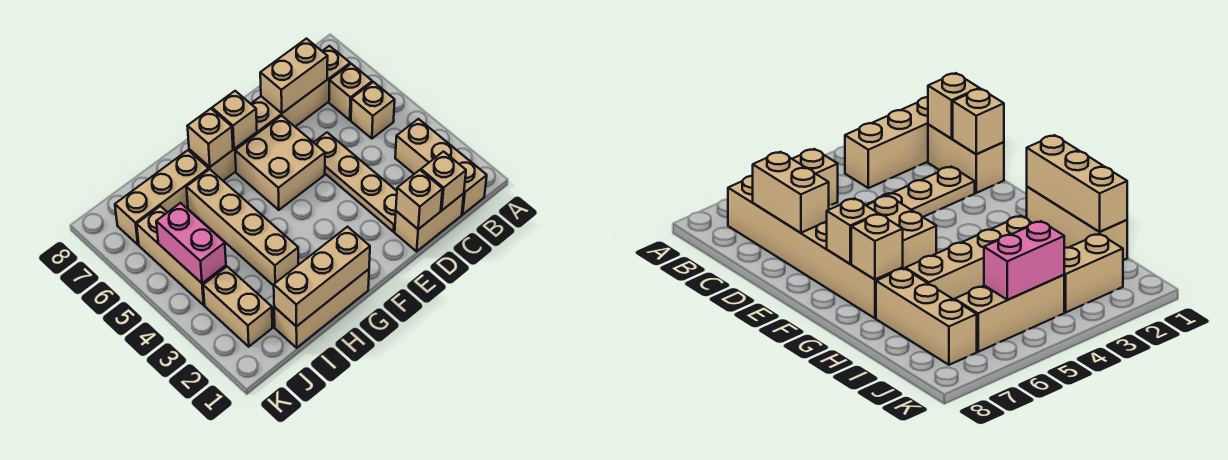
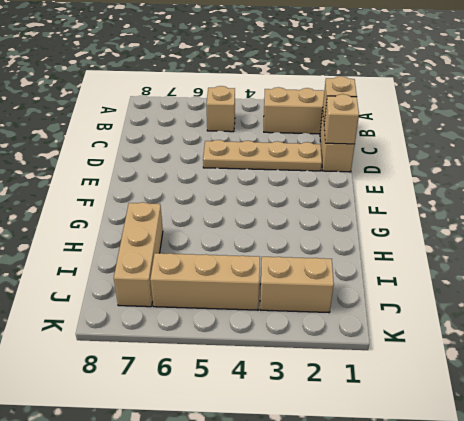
none -> tan 1x1 brick [329,64,372,120]
none -> tan 1x6 brick [189,46,350,181]
none -> tan 2x2 brick [235,116,325,210]

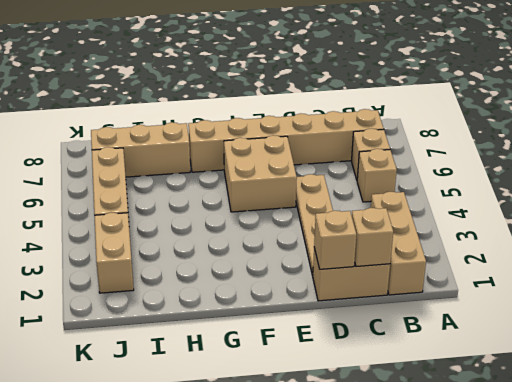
none -> tan 1x3 brick [274,269,369,348]
none -> tan 1x4 brick [186,169,298,286]
none -> tan 1x2 brick [260,39,328,113]

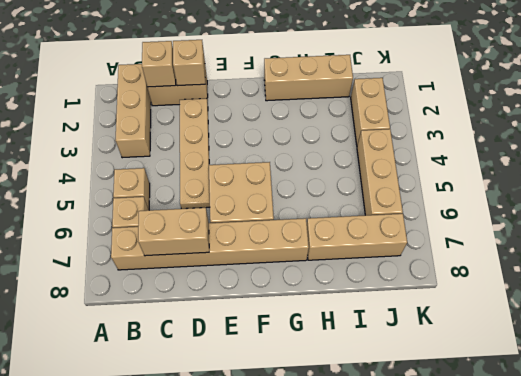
none -> tan 1x4 brick [186,169,298,286]
none -> tan 1x1 brick [212,91,257,149]
none -> tan 1x3 brick [274,227,370,327]

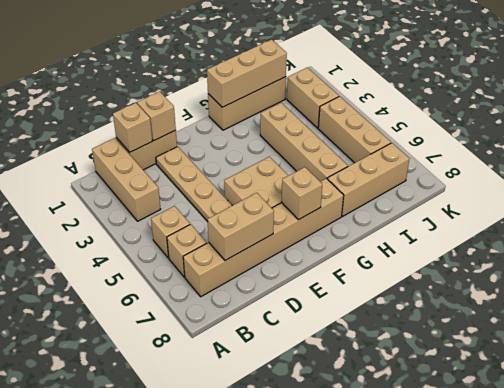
none -> tan 1x1 brick [187,109,233,167]
none -> pink 1x2 brick [156,203,226,283]

